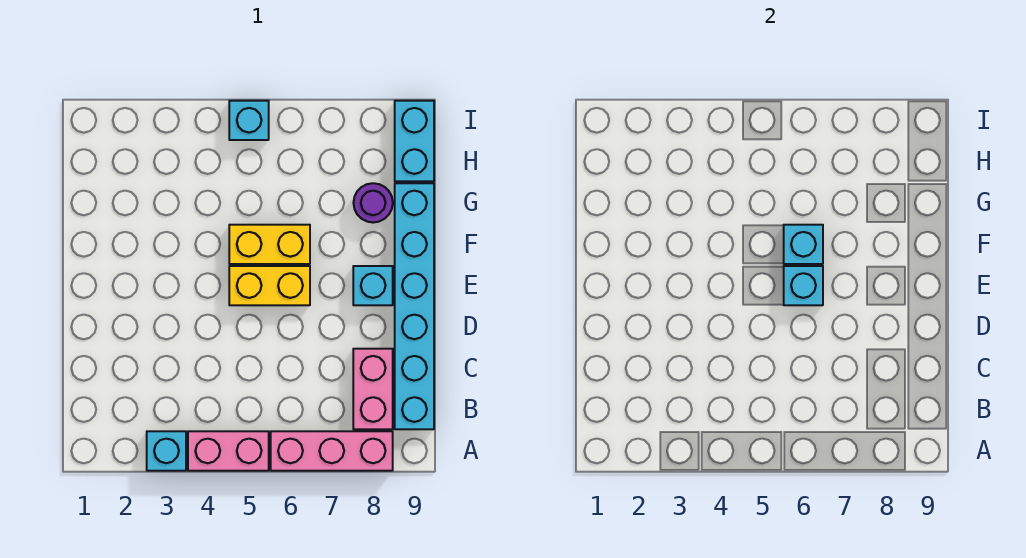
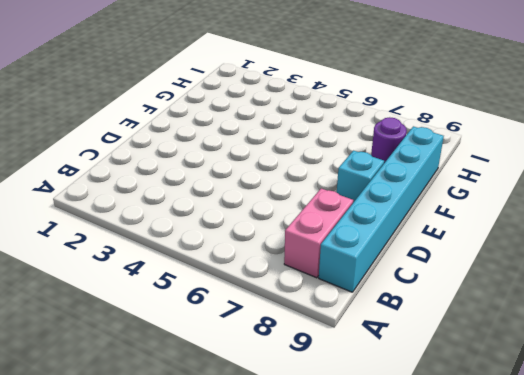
none -> cyan 1x1 brick [147,431,186,471]
none -> pink 1x2 brick [188,431,269,471]
none -> pink 1x3 brick [271,431,393,471]

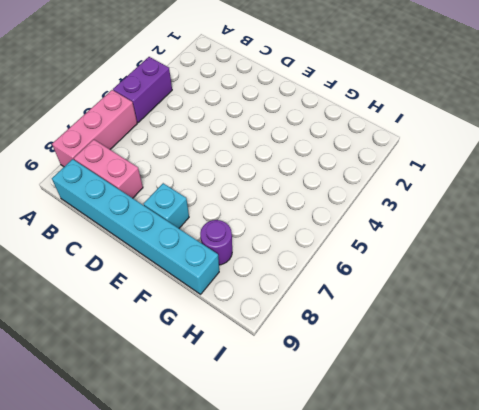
purple 1x2 brick [113,57,172,123] -> pink 1x2 brick [188,431,269,471]
none -> cyan 1x1 brick [147,431,186,471]
none -> yellow 1x2 brick [229,266,310,305]
none -> yellow 1x2 brick [229,225,310,264]

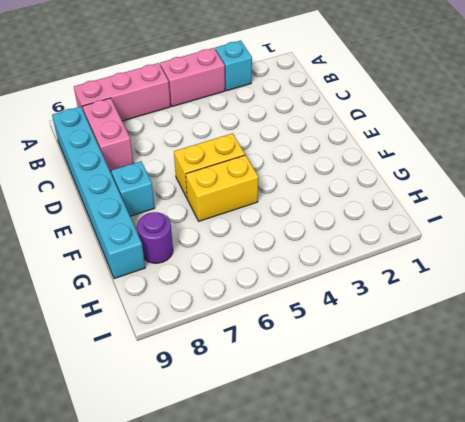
none -> cyan 1x2 brick [395,101,434,181]
none -> cyan 1x1 brick [229,101,269,140]
none -> cyan 1x1 brick [784,266,823,305]

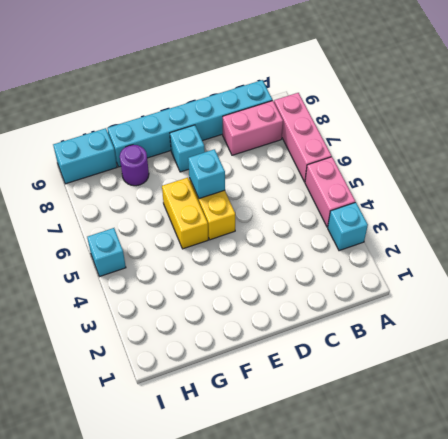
none -> cyan 1x1 brick [784,225,823,264]

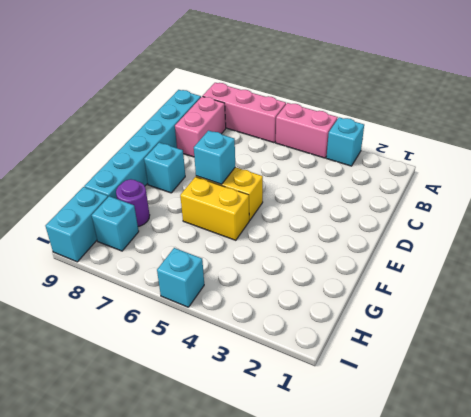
cyan 1x1 brick [92,196,139,251] -> cyan 1x1 brick moved to [784,225,823,264]

